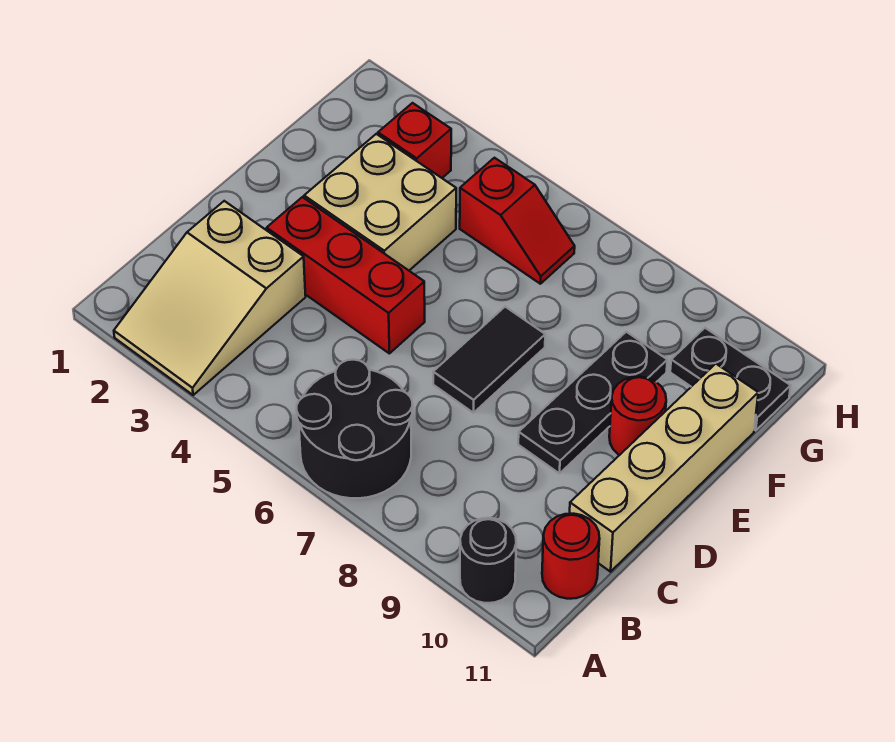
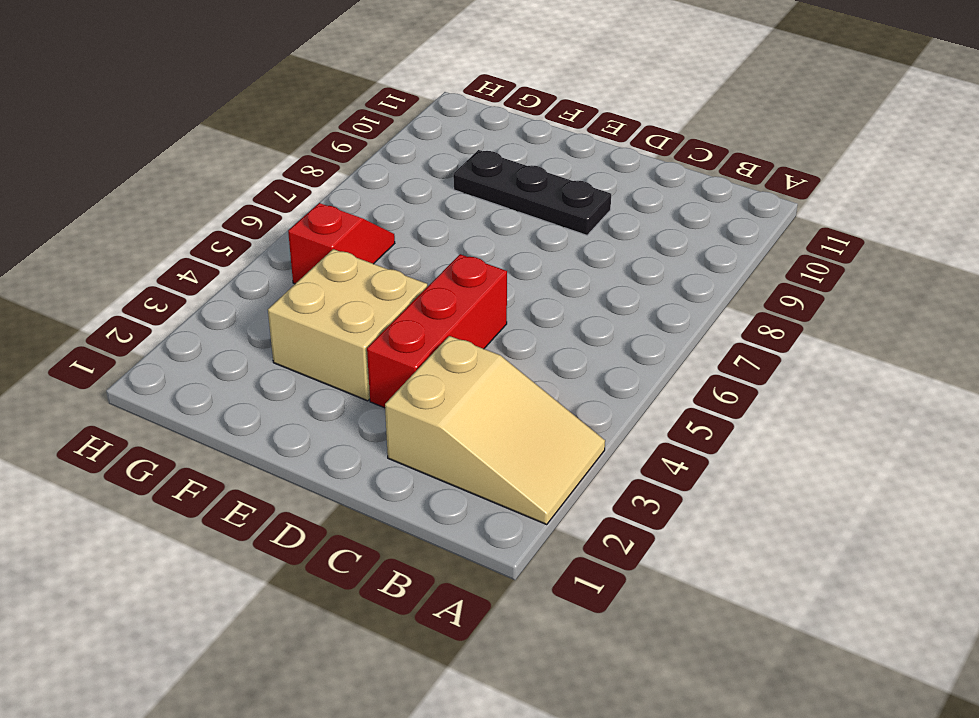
none -> black 2x2 round brick [296,360,413,498]
none -> black 1x1 round brick [460,518,516,603]
none -> red 1x1 round brick [542,514,600,599]

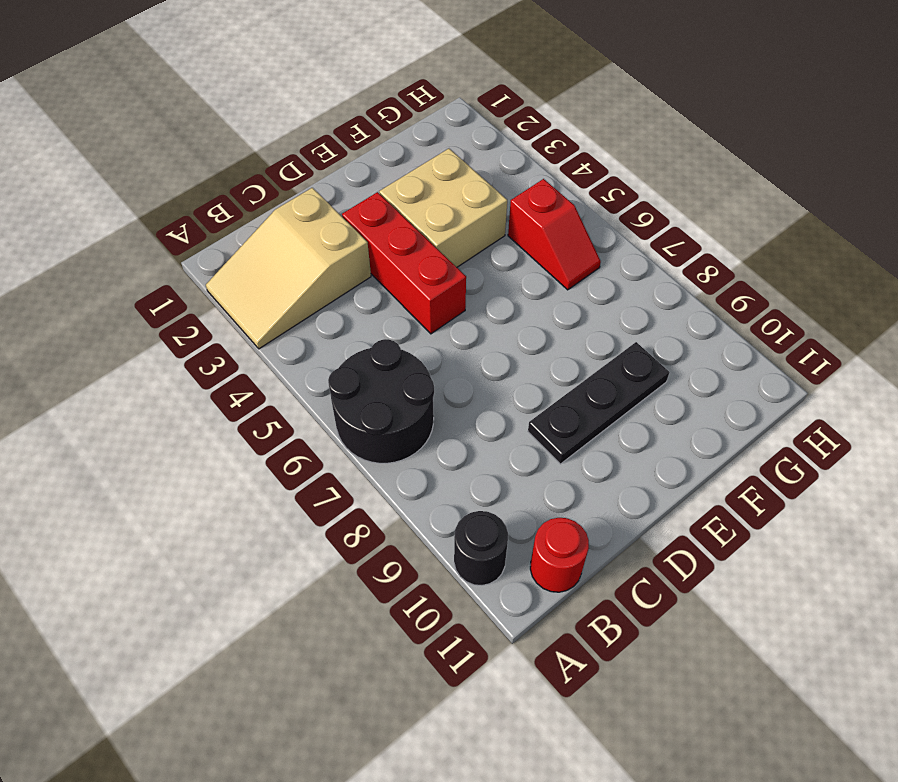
none -> tan 1x4 brick [570,364,758,572]
none -> black 1x2 tile [433,307,545,413]
none -> red 1x1 round brick [609,377,666,455]

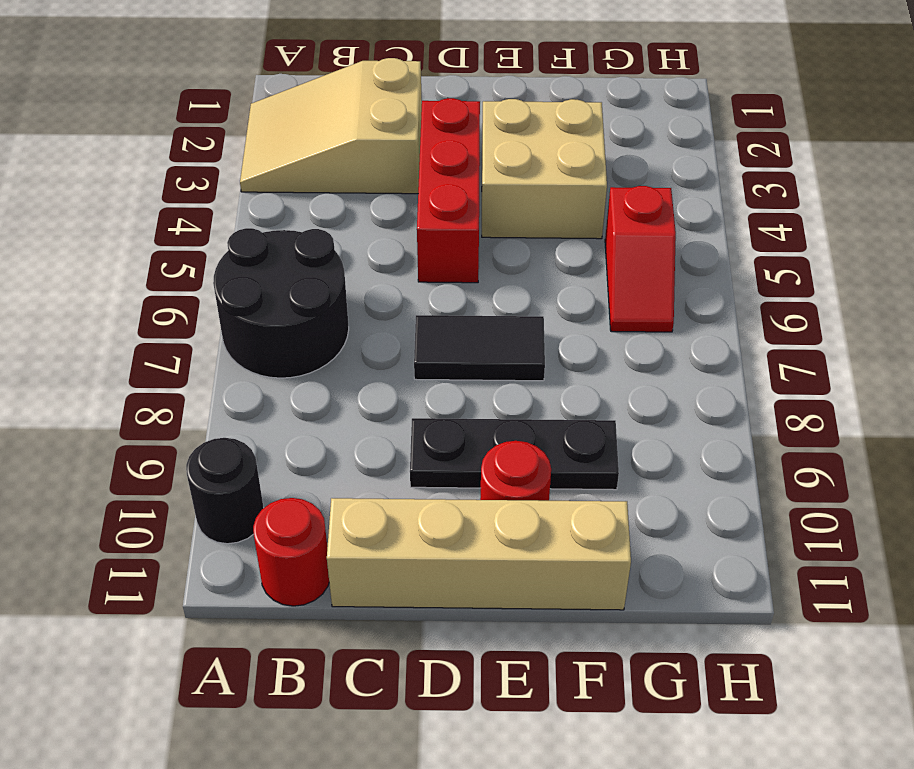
none -> red 1x1 brick [378,103,451,178]
none -> black 1x2 plate [670,328,791,430]

